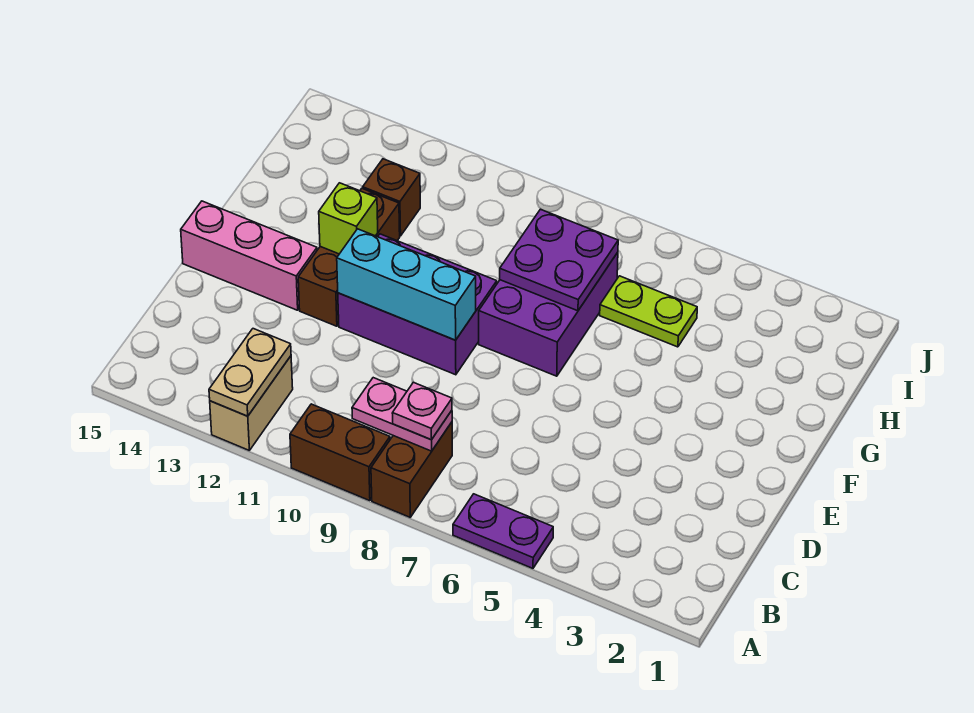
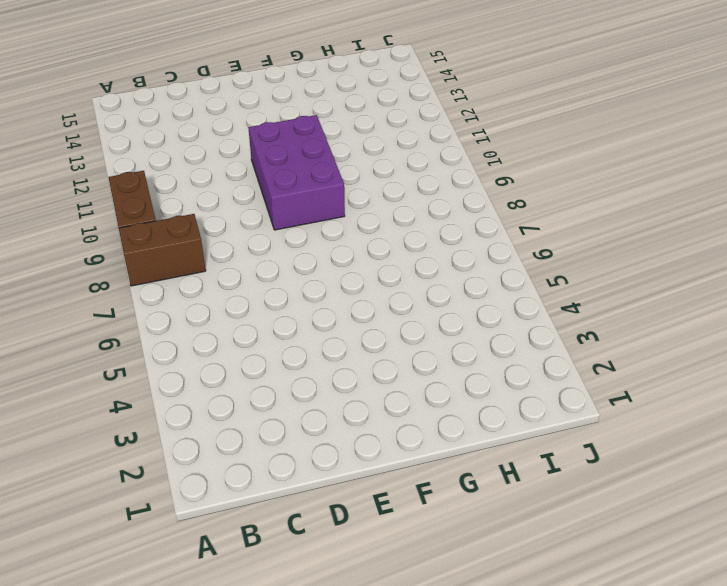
none -> purple 1x2 plate [453,494,553,568]
none -> tan 1x2 brick [210,356,293,450]
none -> brown 1x3 brick [298,188,400,326]

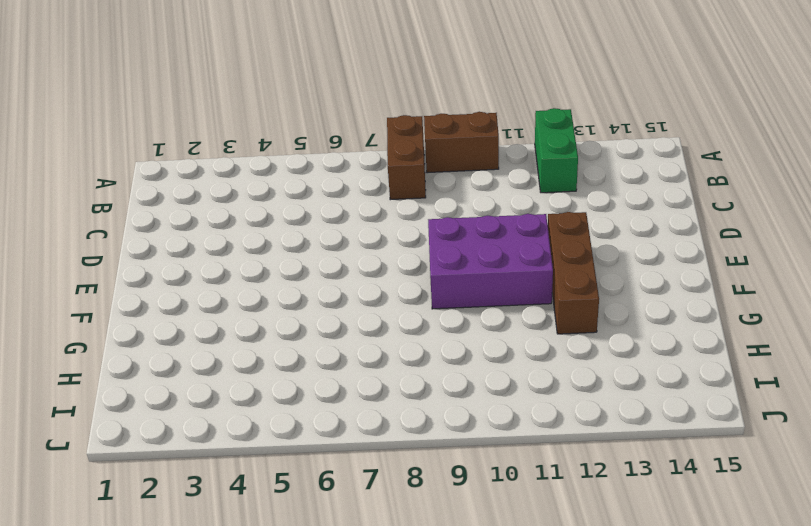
green 1x2 brick [535,108,578,193] -> tan 1x2 brick [210,356,293,450]
none -> purple 1x2 plate [453,494,553,568]
none -> pink 1x3 brick [181,201,317,310]
none -> purple 2x3 brick [479,252,618,376]

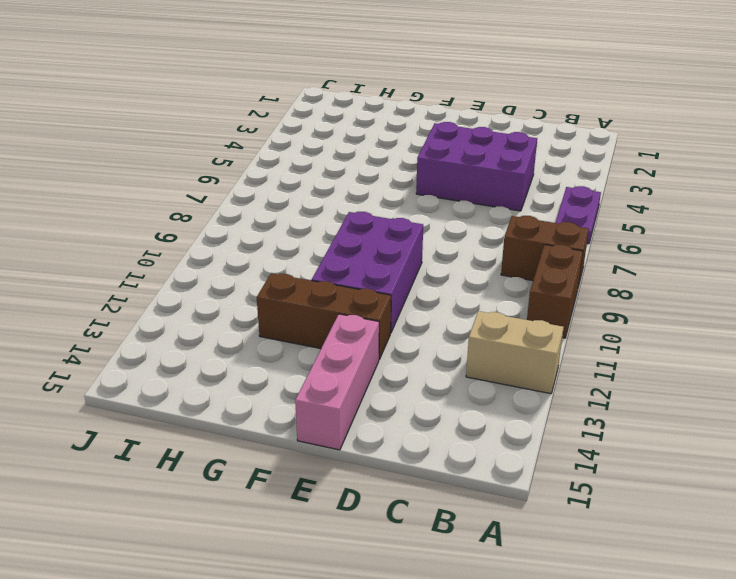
purple 2x3 brick [416,122,537,211] -> purple 2x3 brick moved to [479,252,618,376]
none -> lime 1x2 plate [600,276,697,347]
none -> brown 1x1 brick [363,159,420,236]
none -> tan 1x2 plate [209,329,291,416]

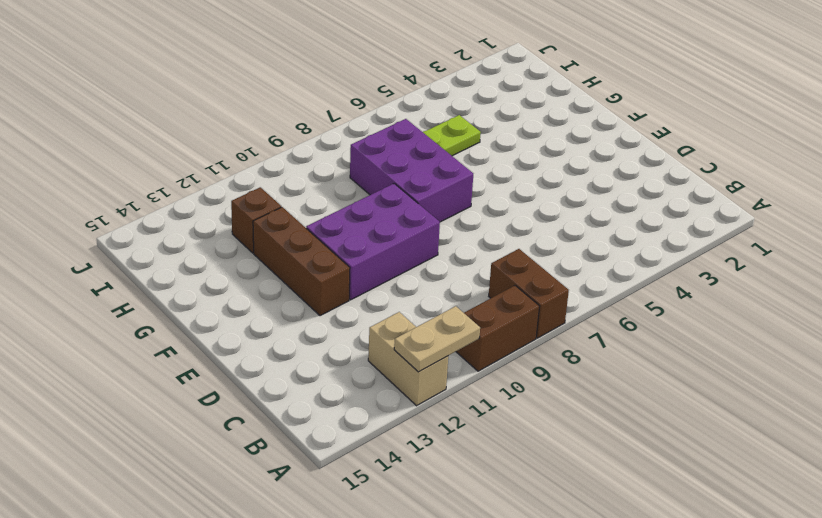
tan 1x2 plate [394,306,480,372] -> tan 1x2 plate turned to [209,329,291,416]
none -> purple 1x2 plate [453,494,553,568]
none -> pink 1x3 brick [181,201,317,310]
none -> pink 1x2 plate [352,378,452,451]

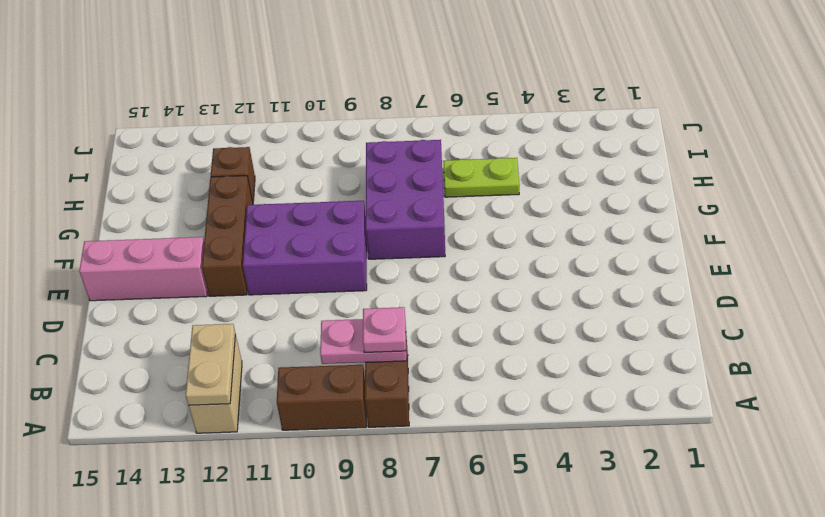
none -> purple 1x2 plate [453,494,553,568]
none -> cyan 1x3 brick [337,229,476,340]
none -> lime 1x1 brick [319,183,378,254]

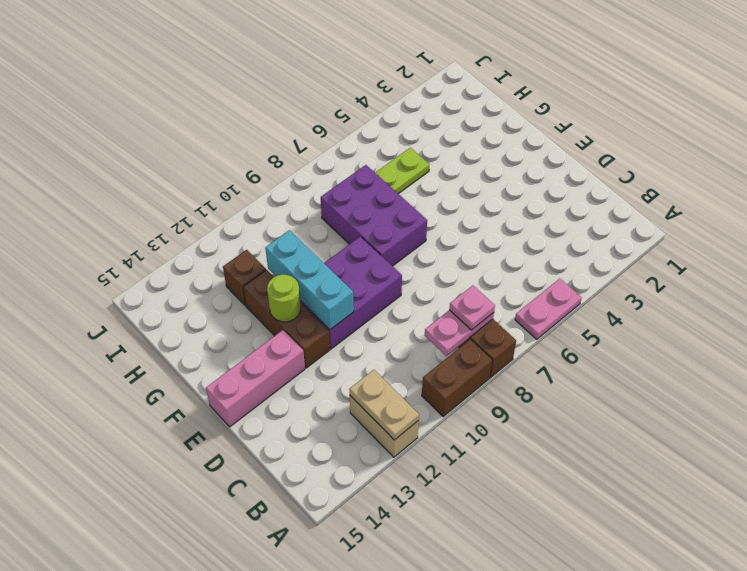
pink 1x2 plate [515,279,582,339] -> purple 1x2 plate [453,494,553,568]
cyan 1x3 brick [265,230,354,330] -> cyan 1x3 brick turned to [337,229,476,340]
lime 1x1 round brick [267,275,301,322] -> lime 1x1 brick [319,183,378,254]
none -> purple 2x2 plate [500,209,618,311]

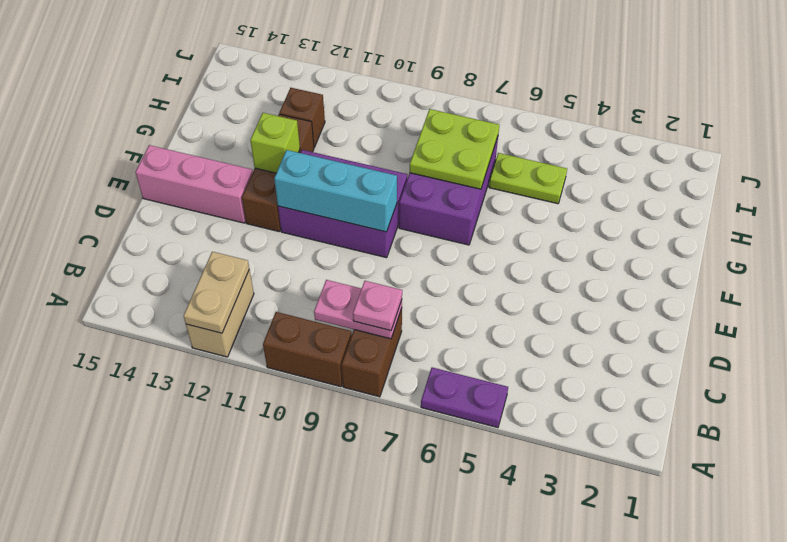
lime 2x2 plate [410,109,499,189] -> purple 2x2 plate [500,209,618,311]

